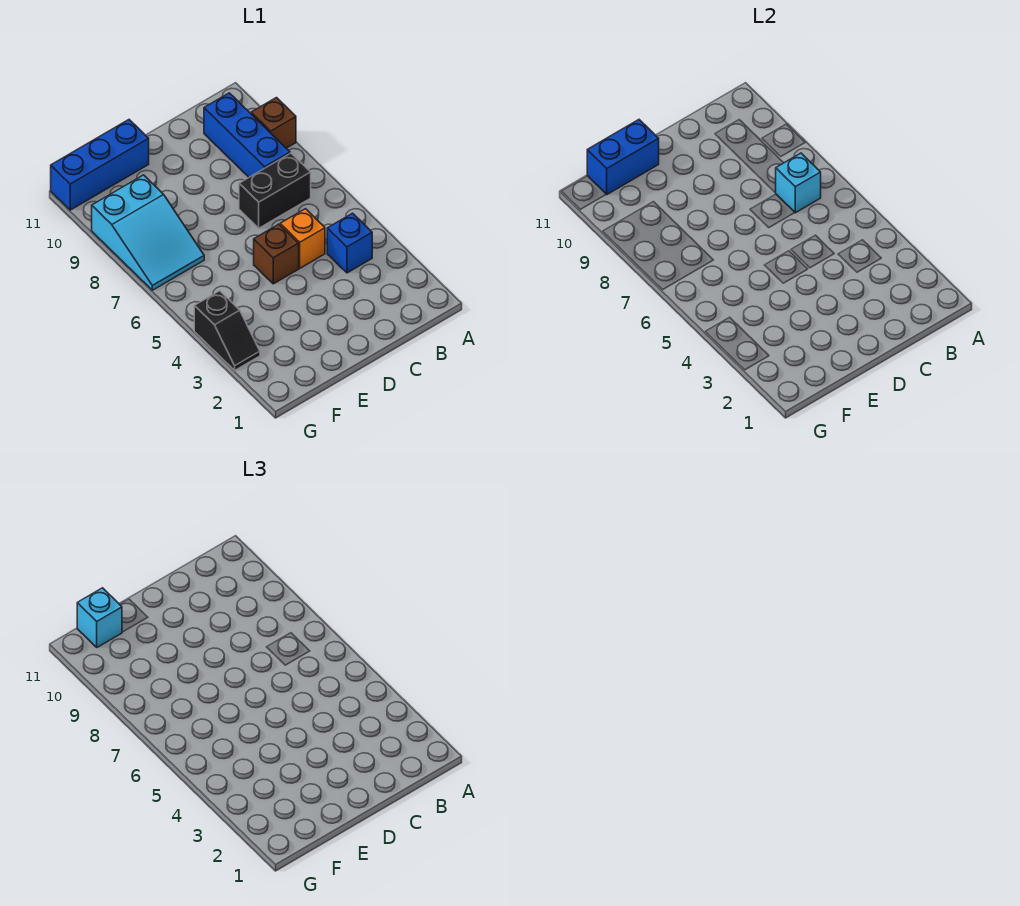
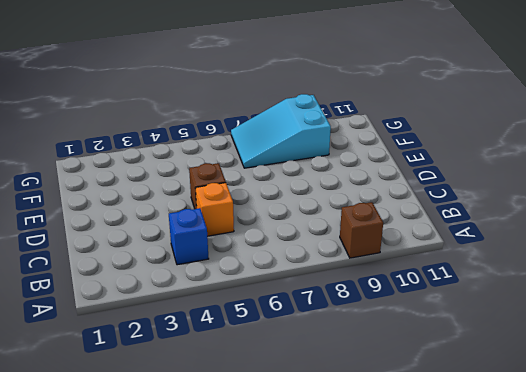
none -> black 1x2 brick [239,153,311,228]
none -> blue 1x3 brick [204,93,290,177]
none -> blue 1x3 brick [51,120,149,210]

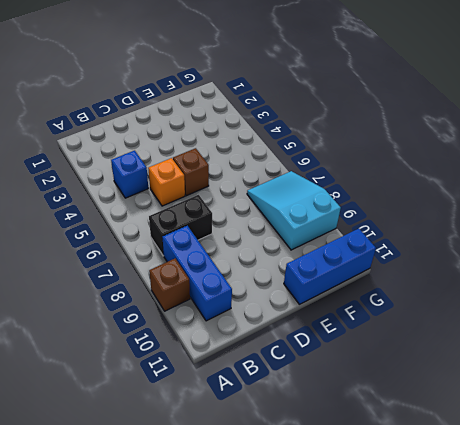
none -> black 1x2 slope [194,291,260,370]
none -> cyan 1x1 brick [776,153,821,213]
none -> blue 1x2 brick [587,120,659,194]

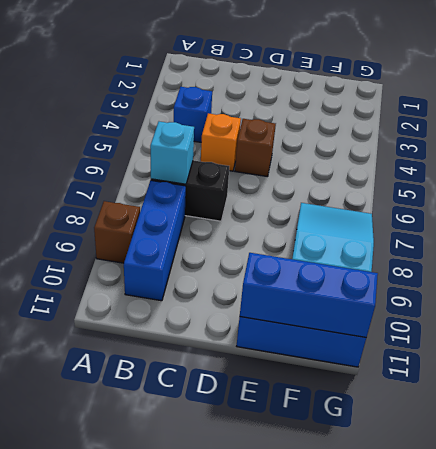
blue 1x3 brick [240,253,378,337] -> blue 1x2 brick [587,120,659,194]
none -> black 1x2 slope [194,291,260,370]
none -> cyan 1x1 brick [77,588,122,647]

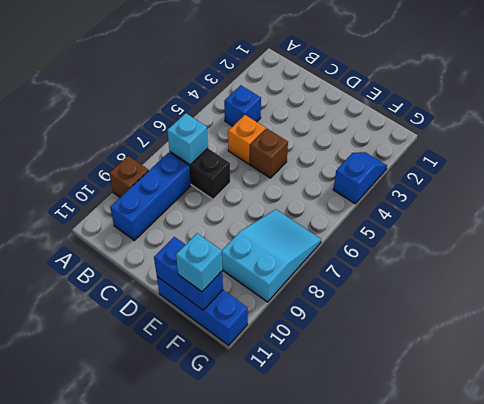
blue 1x2 slope [333,152,387,204] -> black 1x2 slope [194,291,260,370]

